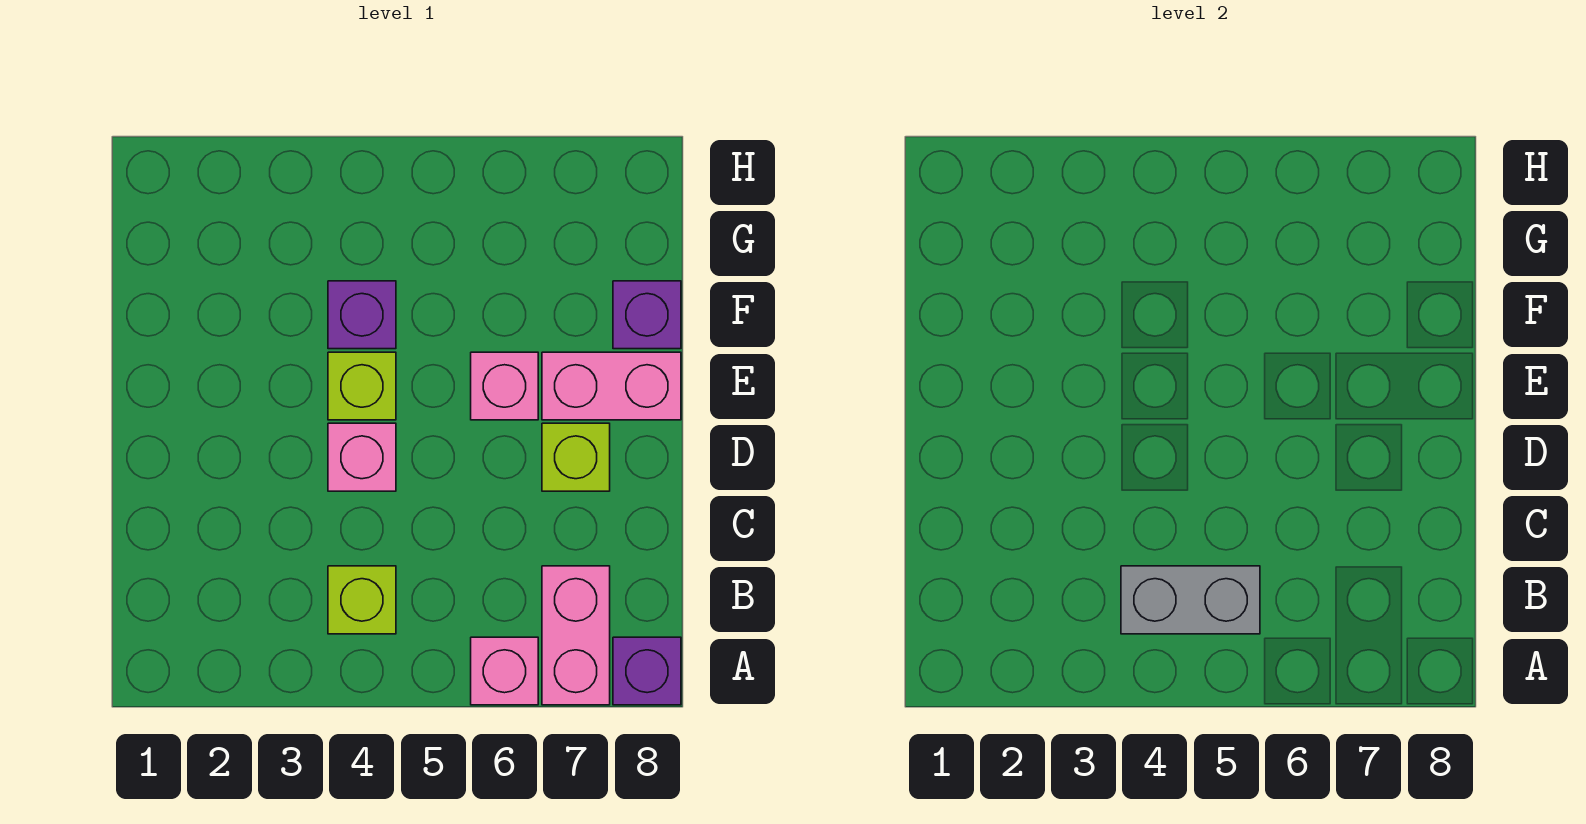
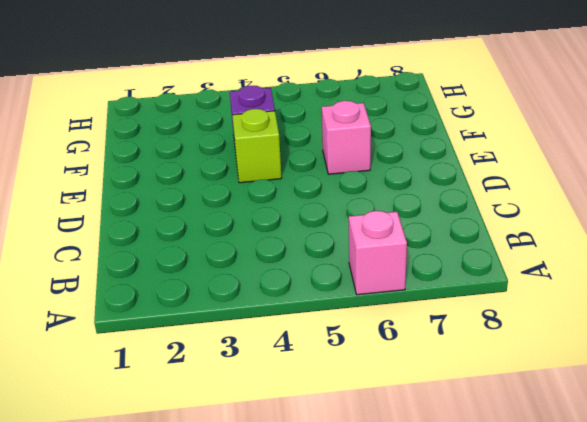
none -> pink 1x2 brick [542,566,610,705]
none -> purple 1x1 brick [613,637,681,705]
none -> lime 1x1 brick [328,566,396,634]

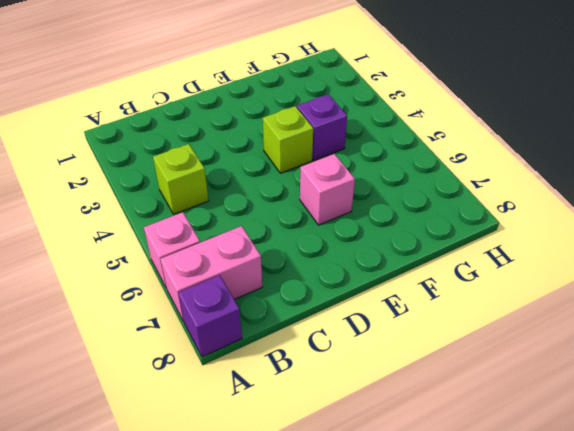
none -> pink 1x1 brick [328,423,396,491]
none -> lime 1x1 brick [542,423,610,491]
none -> pink 1x2 brick [542,352,681,420]

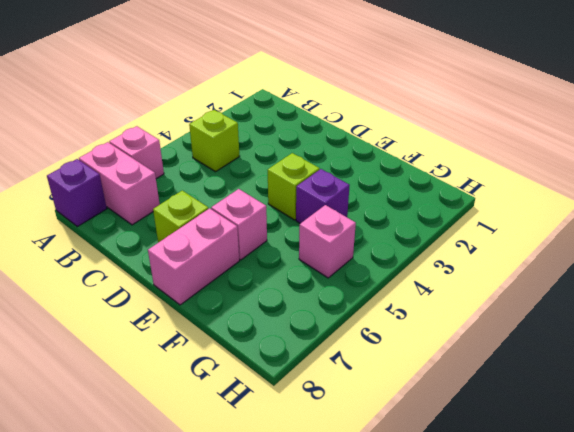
pink 1x1 brick [299,205,356,278] -> pink 1x1 brick moved to [328,423,396,491]
none -> purple 1x1 brick [613,281,681,349]
none -> grey 1x2 brick [1121,566,1260,634]

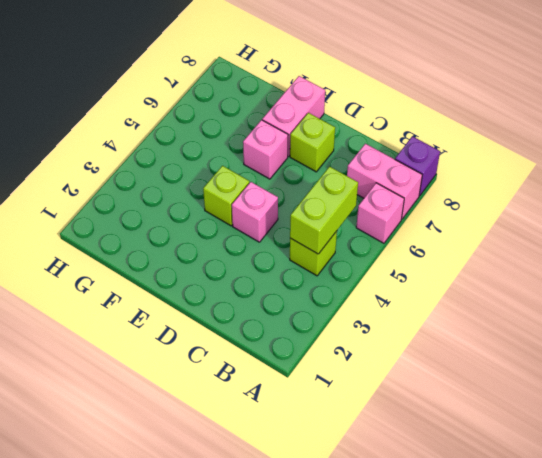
lime 1x2 brick [290,167,358,254] -> grey 1x2 brick [1121,566,1260,634]
none -> purple 1x1 brick [328,281,396,349]
none -> purple 1x1 brick [613,281,681,349]

